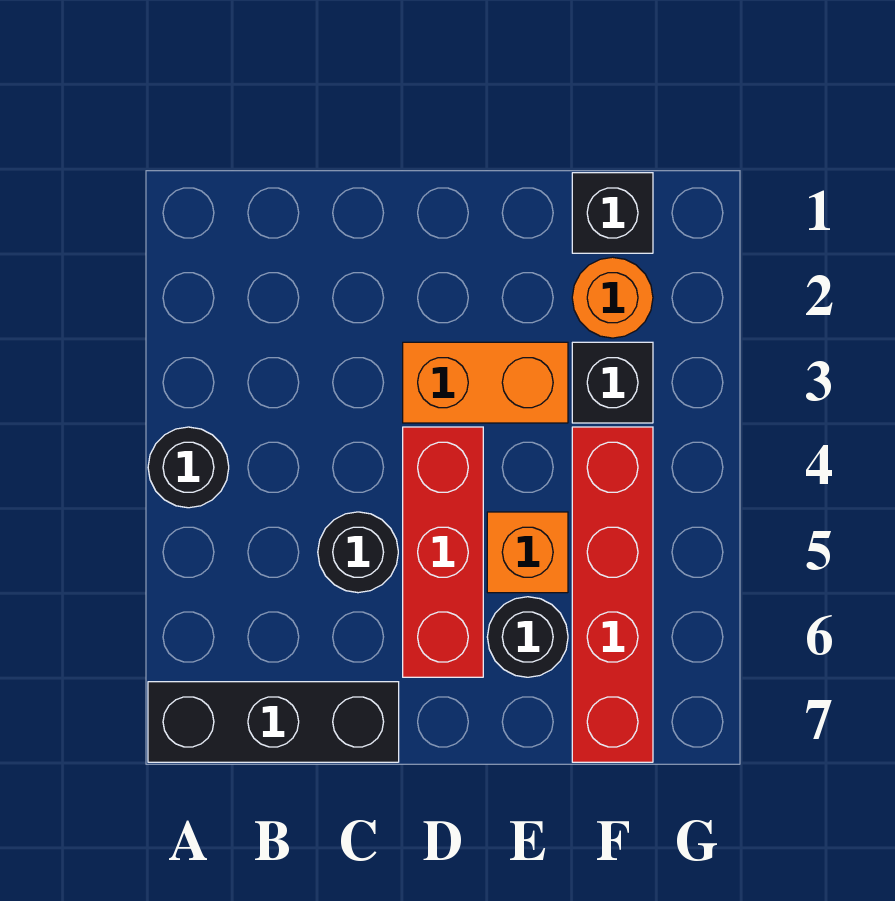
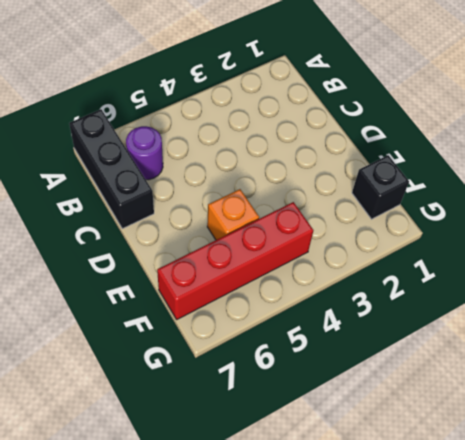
purple 1x1 round brick [126,126,163,180] -> none
none -> black 1x1 round brick [148,427,229,508]
none -> black 1x1 round brick [318,512,398,593]

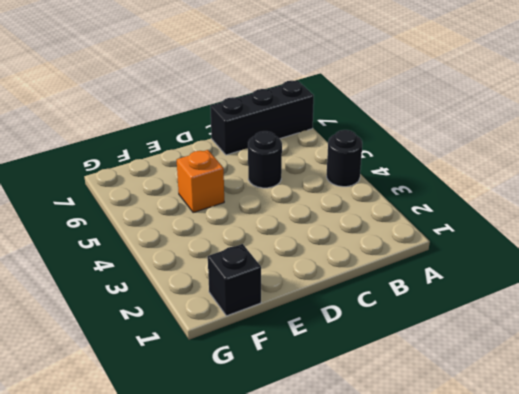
none -> orange 1x2 brick [403,342,568,423]
none -> red 1x3 brick [403,427,483,677]

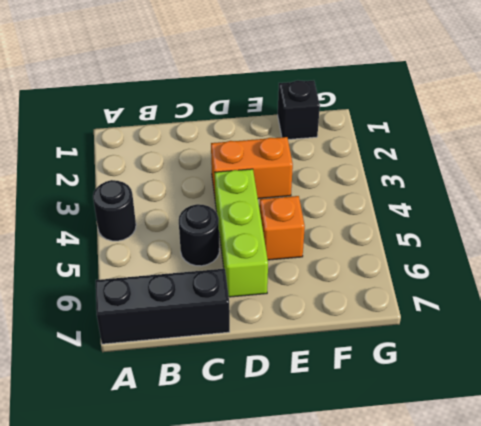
lime 1x3 brick [215,169,268,297] -> red 1x3 brick [403,427,483,677]
none -> black 1x1 round brick [487,597,568,677]
none -> orange 1x1 round brick [572,257,653,338]

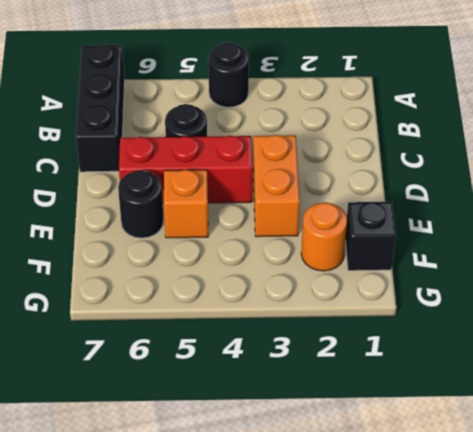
none -> black 1x1 brick [572,342,653,423]
none -> red 1x4 brick [572,427,653,762]

